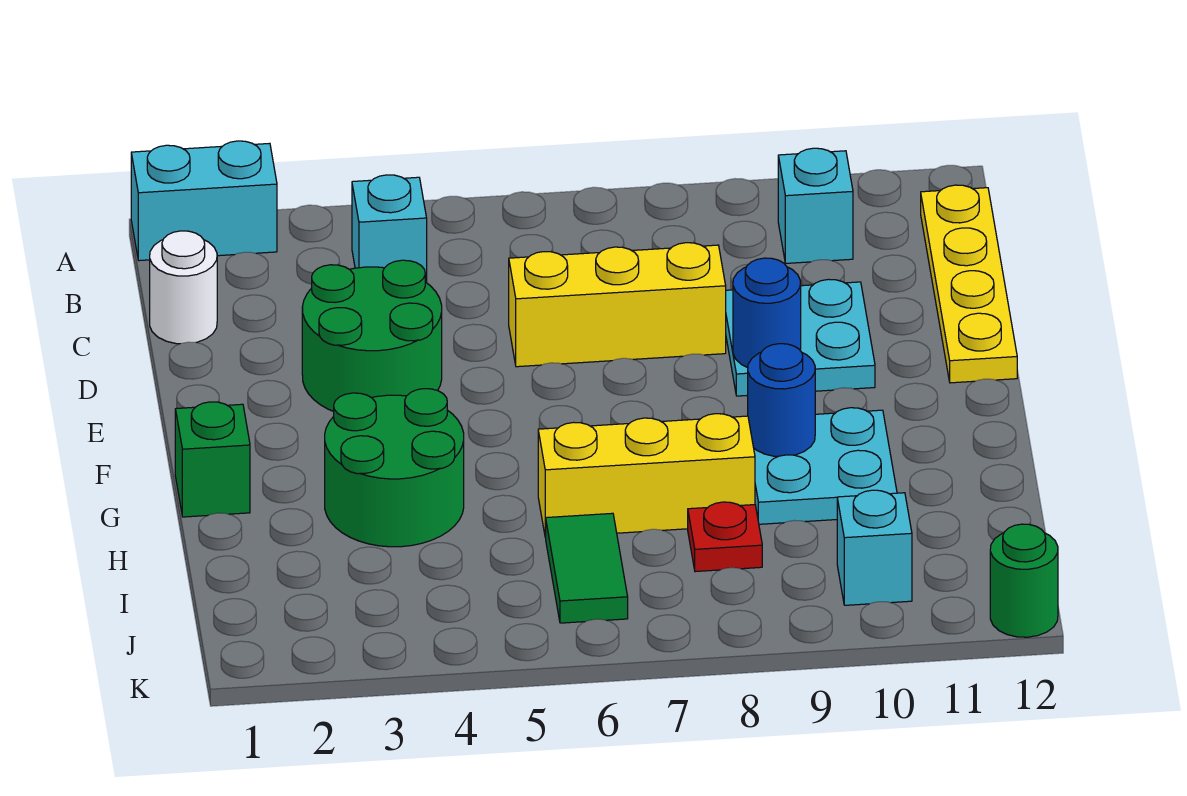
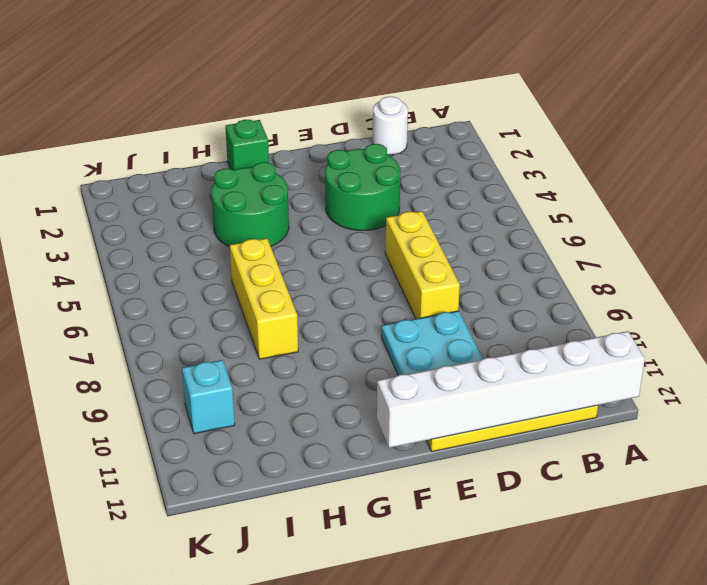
white 1x6 brick [377,331,645,448] -> none
none -> cyan 1x2 brick [131,141,277,261]
none -> cyan 1x1 brick [352,175,427,283]
none -> cyan 1x1 brick [778,148,853,263]

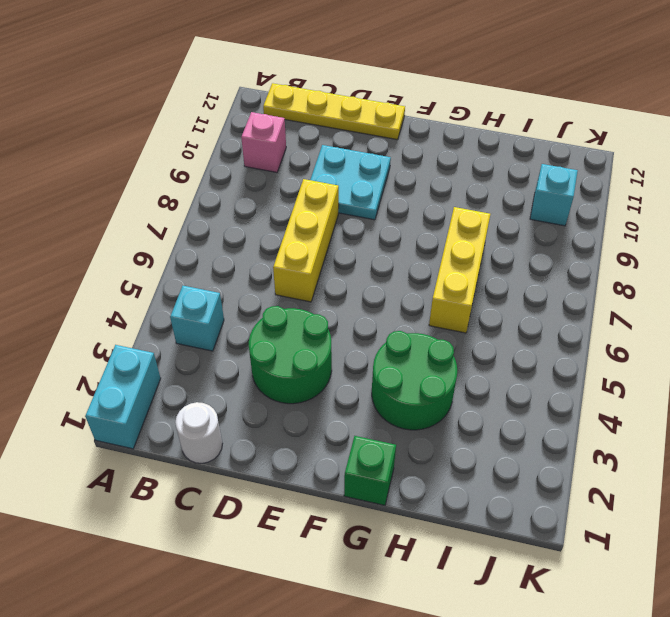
pink 1x1 brick [241,112,286,172] -> cyan 1x1 brick [778,148,853,263]
none -> cyan 2x2 plate [754,408,897,524]
none -> green 1x2 tile [545,513,628,623]
none -> red 1x1 plate [688,502,762,572]

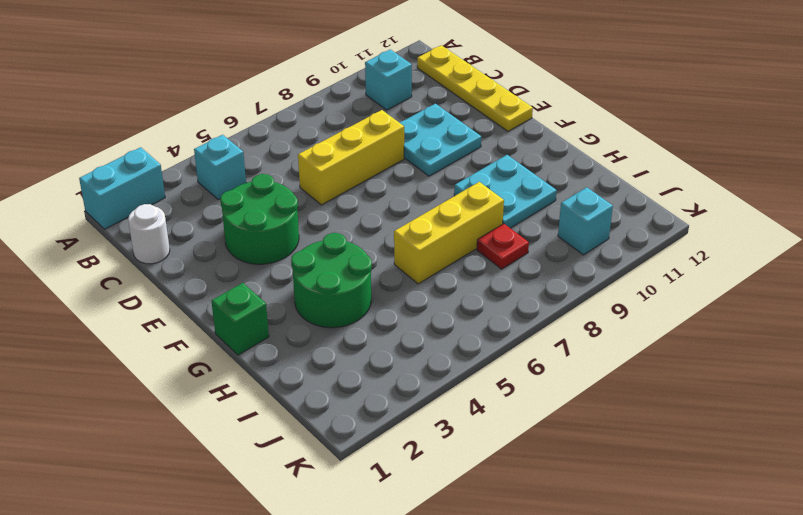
none -> green 1x2 tile [545,513,628,623]
none -> green 1x1 round brick [990,524,1058,637]
none -> blue 1x1 round brick [733,258,801,368]

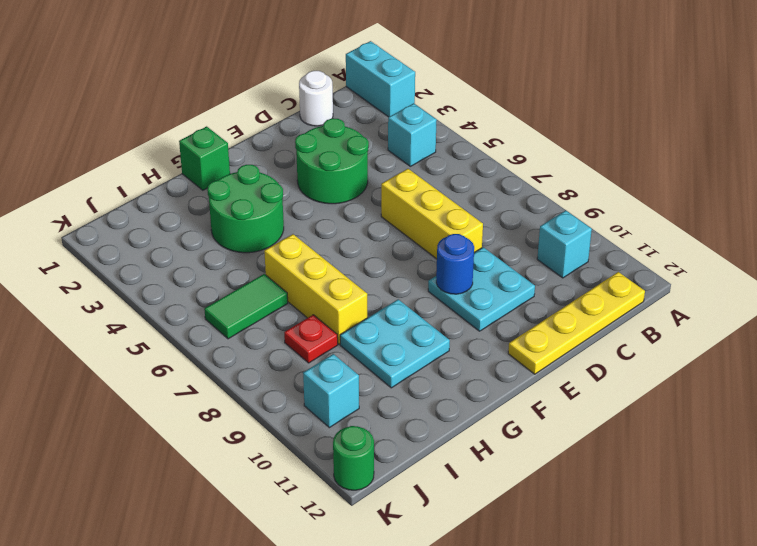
none -> blue 1x1 round brick [748,344,815,457]

